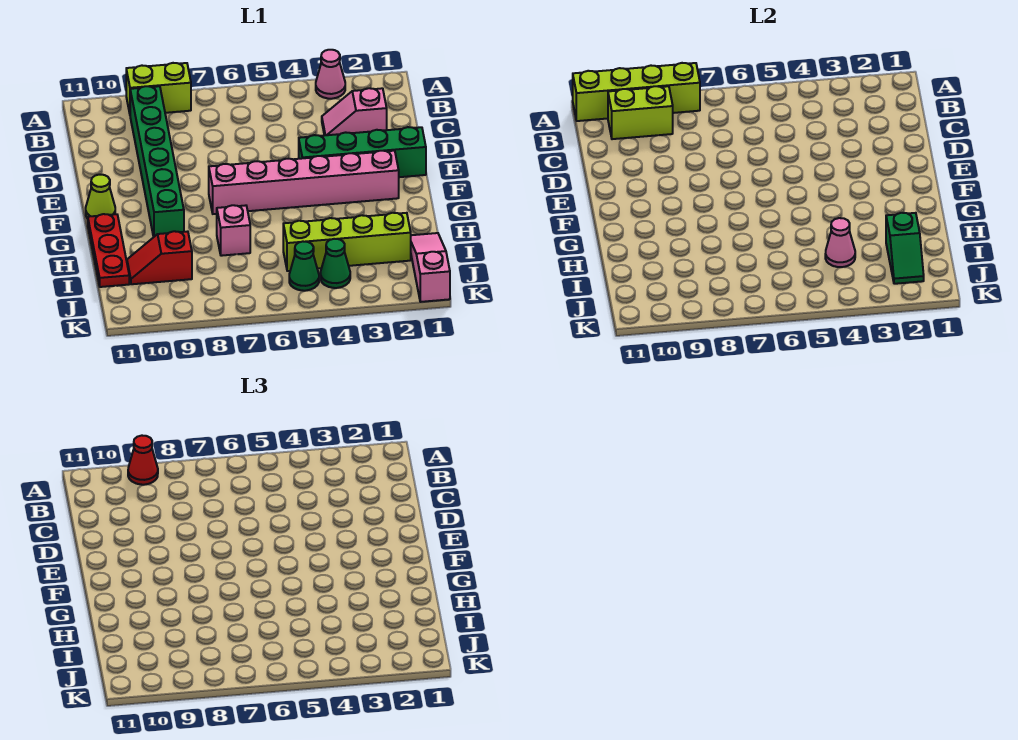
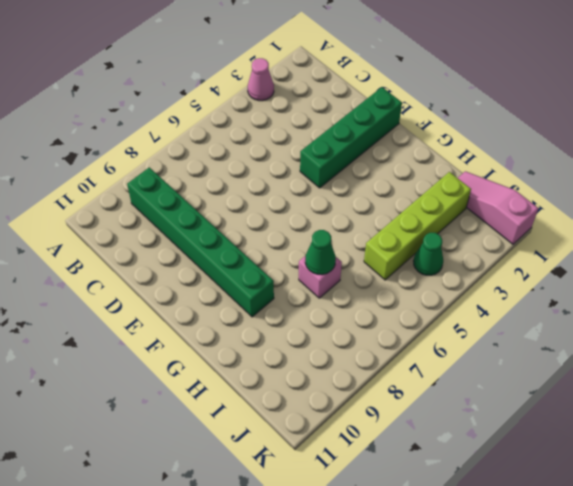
green 1x1 cone [305,230,336,275] -> green 1x1 cone moved to [289,242,319,291]
none -> lime 1x2 brick [126,63,191,113]
none -> pink 1x2 slope [322,88,387,135]
none -> pink 1x6 brick [209,151,399,214]

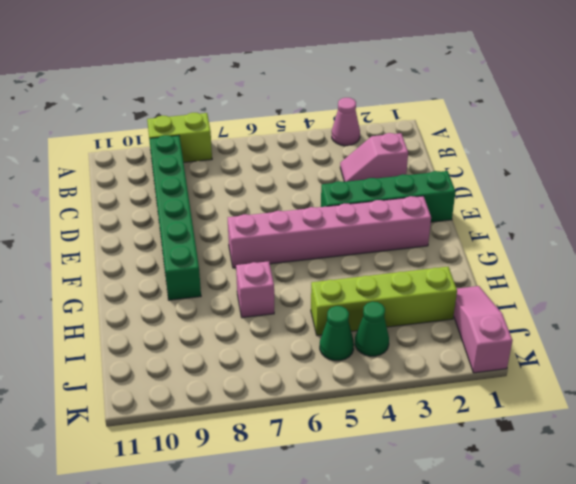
none -> lime 1x1 cone [86,175,115,219]
none -> red 1x3 plate [88,214,129,287]
none -> red 1x2 slope [127,231,192,284]

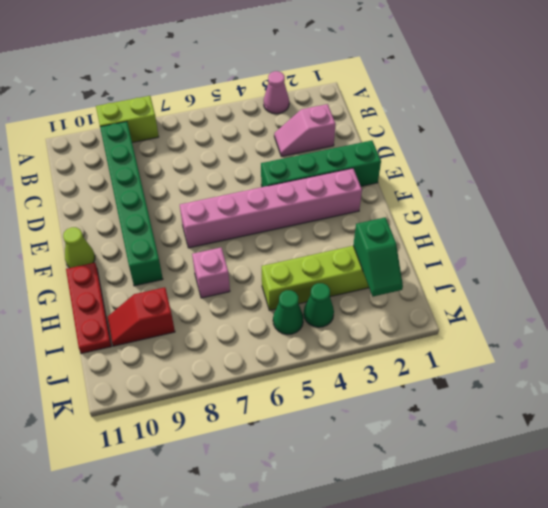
none -> pink 1x3 slope [411,233,450,302]
none -> lime 1x4 brick [573,63,700,121]
none -> lime 1x2 brick [608,86,673,139]

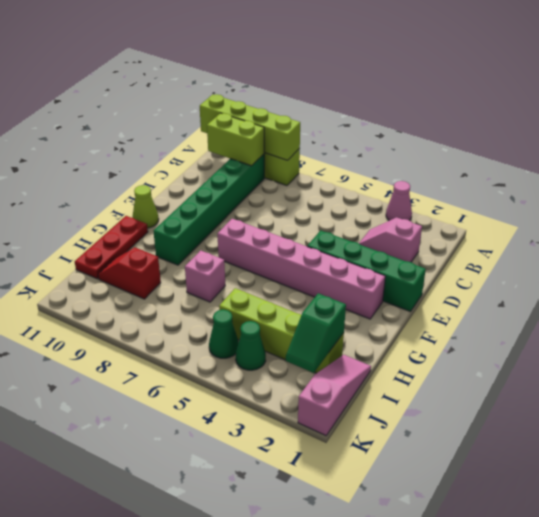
none -> pink 1x1 cone [825,218,855,267]
none -> red 1x1 cone [128,436,158,485]

